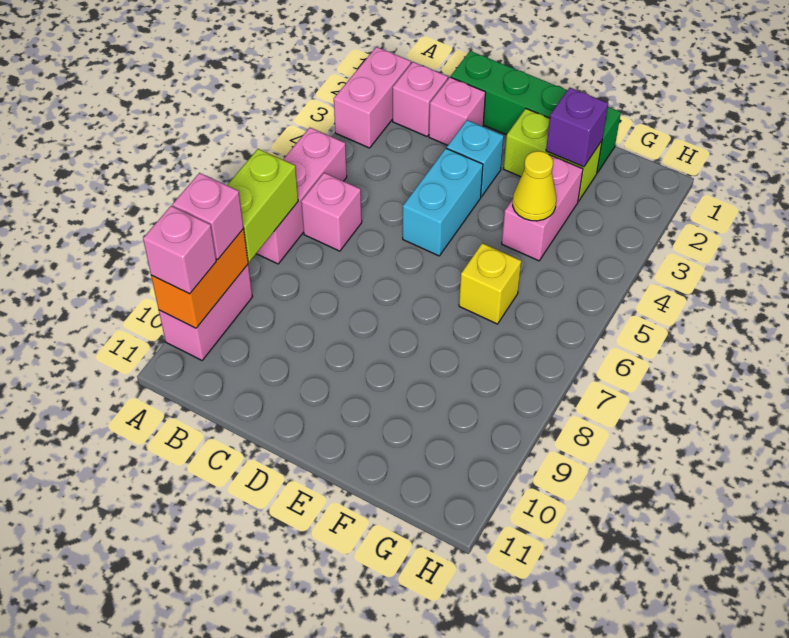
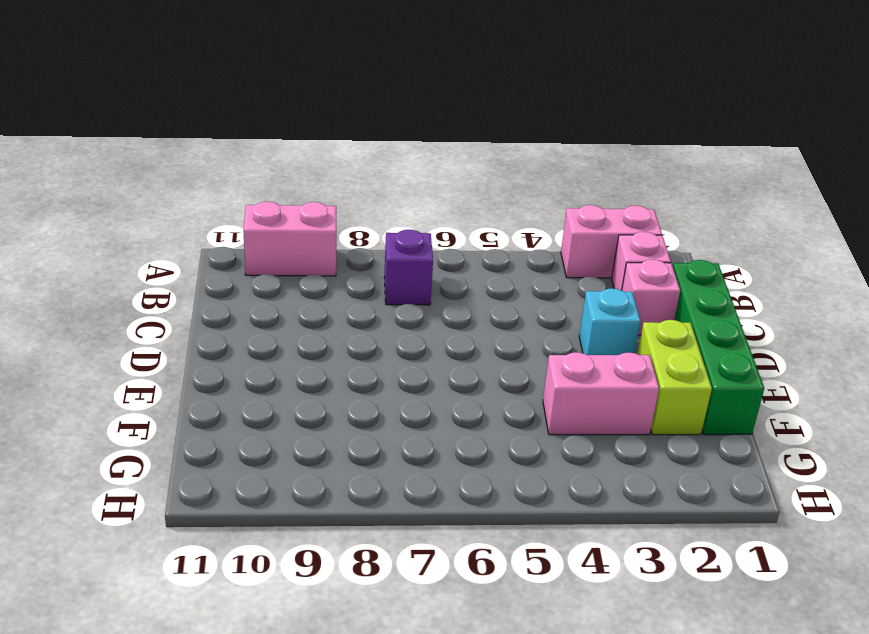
purple 1x1 brick [384,230,433,305] -> purple 1x1 brick moved to [546,88,608,167]
none -> pink 1x3 brick [256,128,347,264]
none -> pink 1x1 brick [301,173,362,251]
none -> cyan 1x2 brick [403,148,483,256]

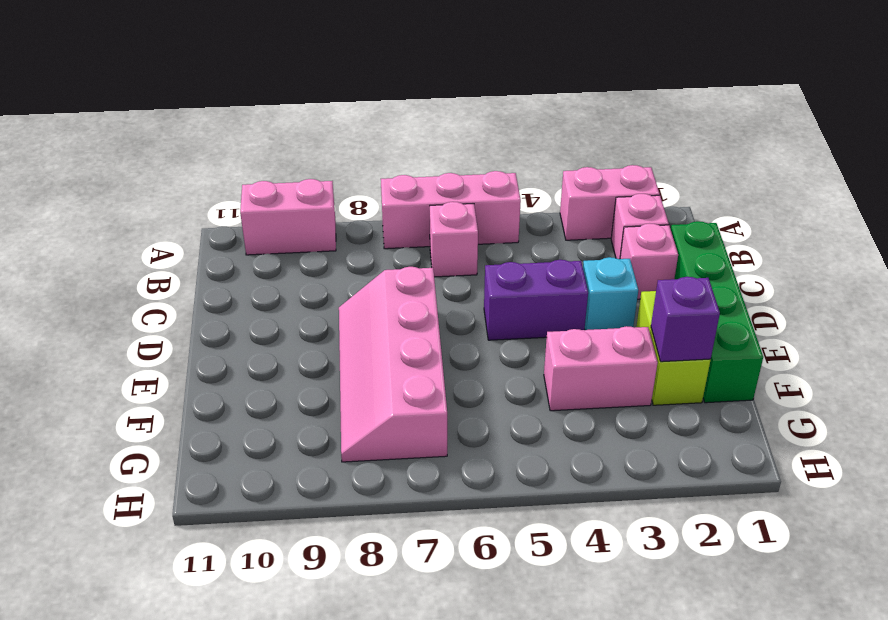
purple 1x2 brick [484,260,588,340] -> cyan 1x2 brick [403,148,483,256]
pink 2x4 slope [339,267,447,462] -> none
none -> yellow 1x1 brick [459,243,521,324]
none -> lime 1x2 brick [227,149,298,262]
none -> orange 1x2 brick [151,229,248,328]

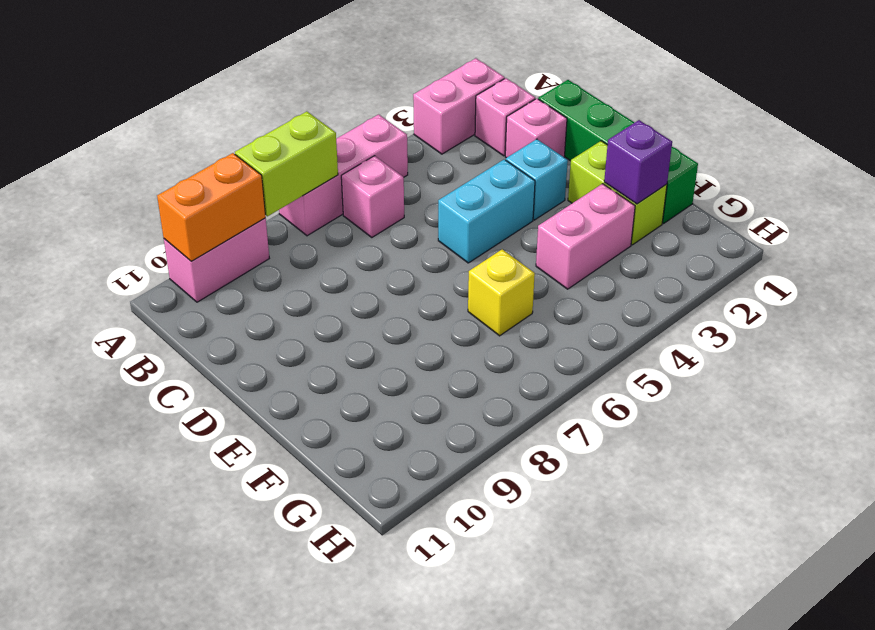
none -> yellow 1x1 cone [513,151,556,221]
none -> pink 1x1 brick [172,173,244,259]
none -> pink 1x1 brick [143,206,216,294]

